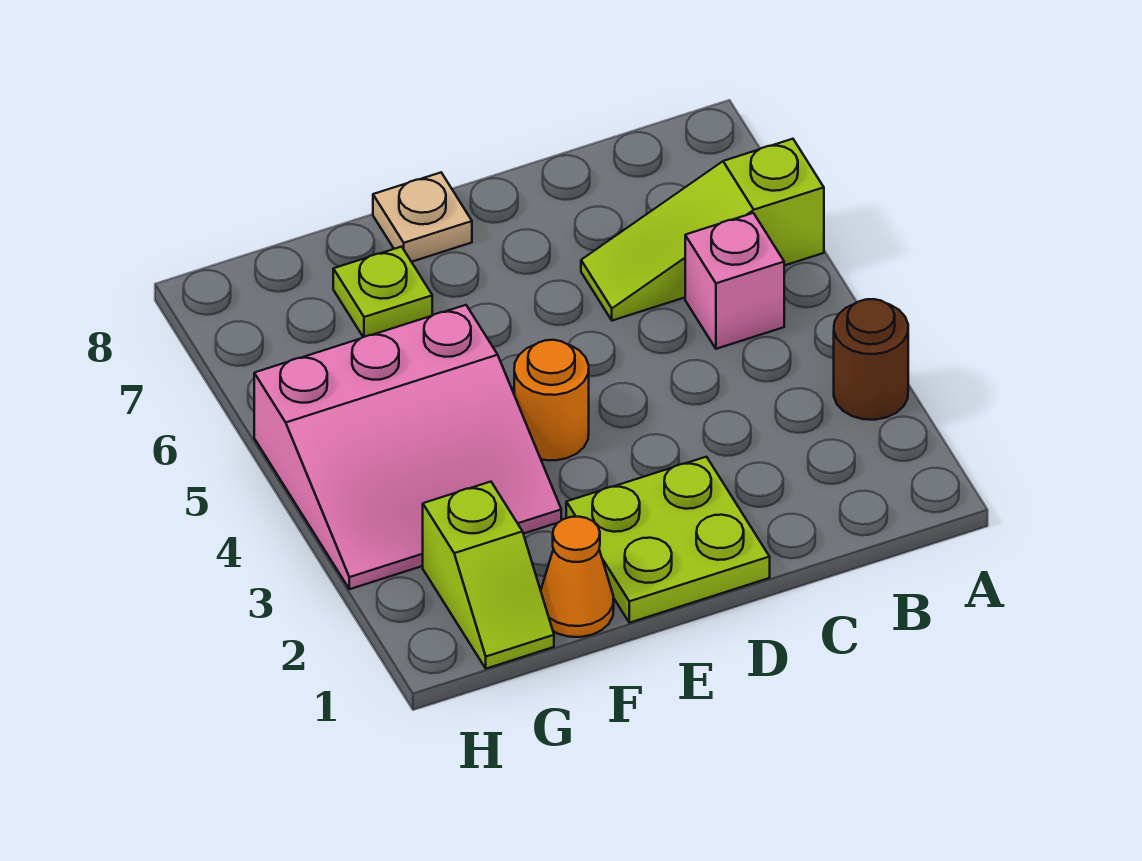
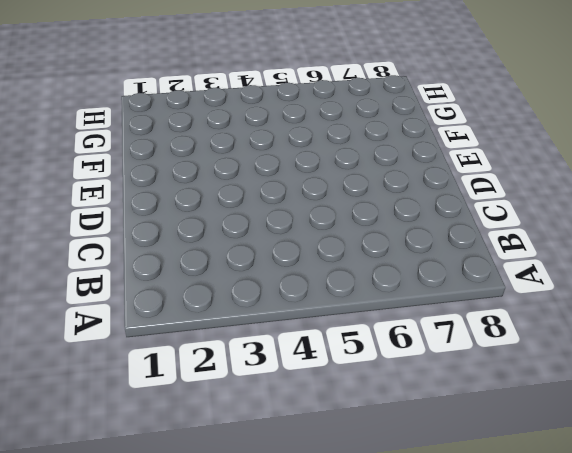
none -> brown 1x1 round brick [834,299,908,420]
none -> lime 1x3 slope [581,139,824,321]

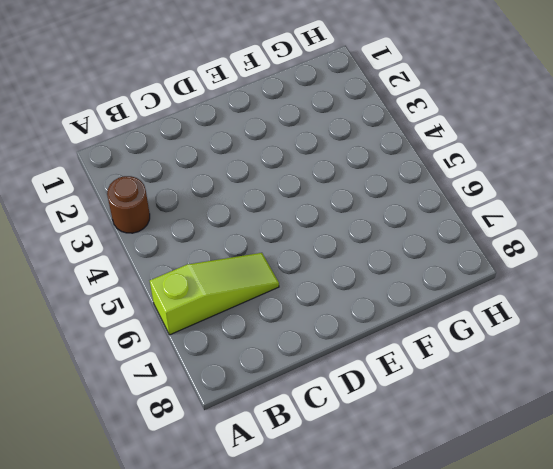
none -> pink 1x1 brick [685,213,784,349]
none -> lime 2x2 plate [566,457,770,623]

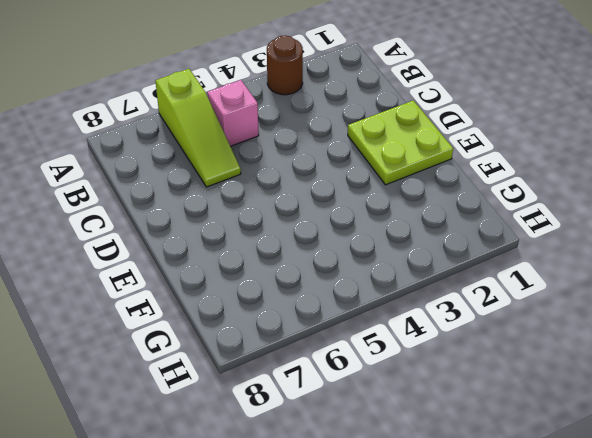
none -> orange 1x1 round brick [514,340,589,460]
none -> tan 1x1 plate [373,173,472,262]

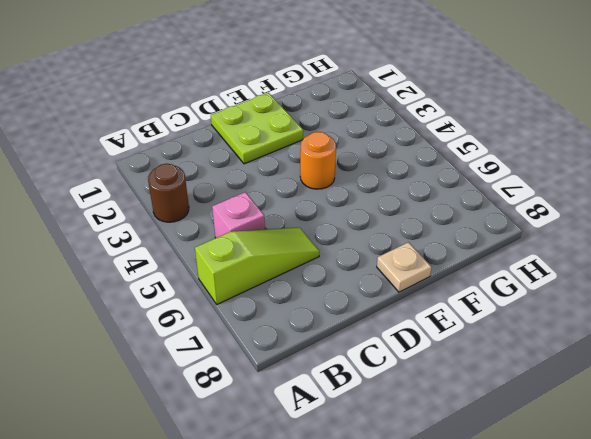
none -> orange 1x1 cone [541,517,614,637]
none -> pink 3x3 slope [254,305,561,589]

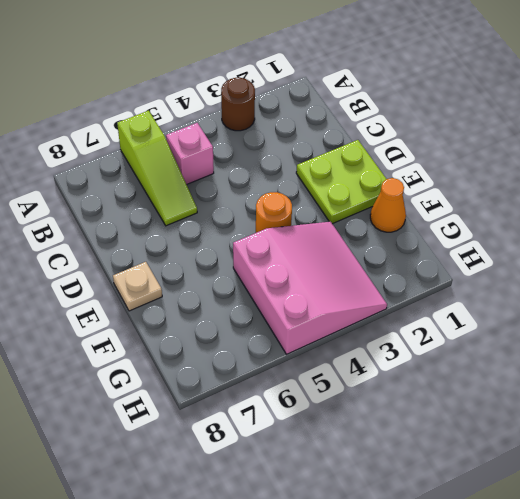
none -> lime 1x1 plate [333,247,432,337]
none -> lime 1x2 slope [423,482,554,669]

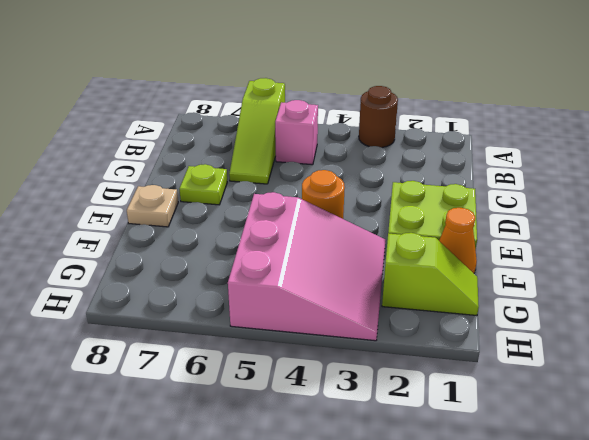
lime 1x1 plate [180,164,227,205] -> lime 1x1 plate moved to [333,247,432,337]

